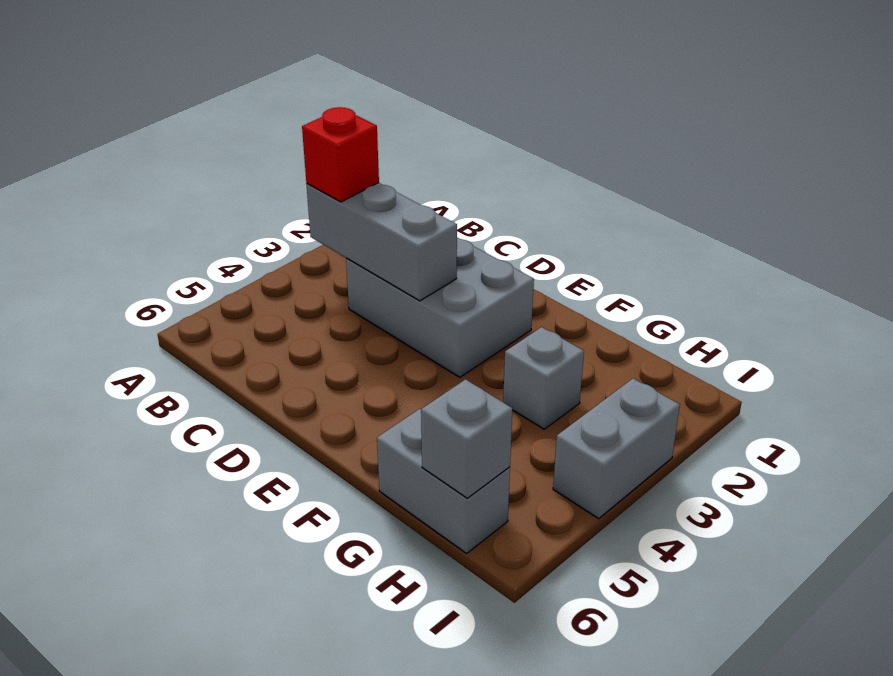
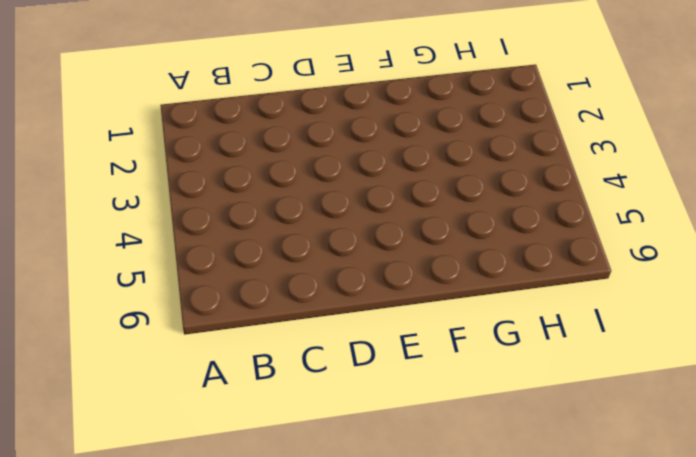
none -> grey 2x3 brick [346,238,534,377]
none -> grey 1x1 brick [503,327,584,429]

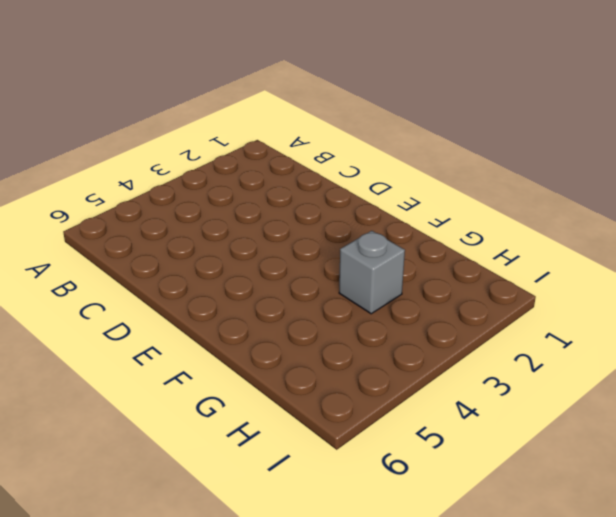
none -> grey 2x3 brick [346,238,534,377]
none -> grey 1x2 brick [377,409,510,553]

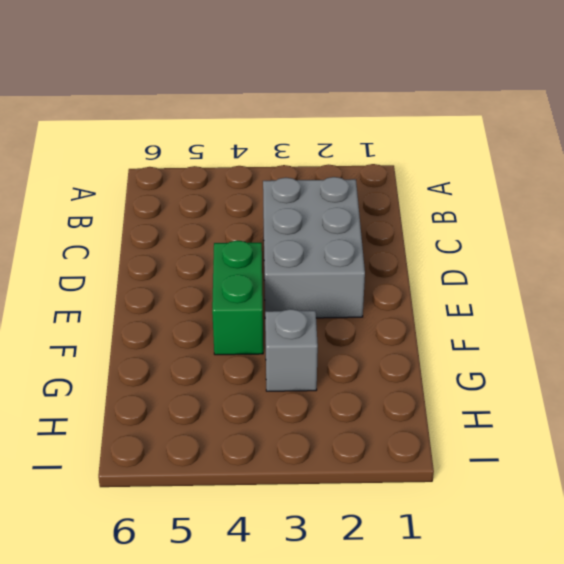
green 1x2 brick [212,241,263,355] -> none
none -> grey 1x2 brick [377,409,510,553]
none -> grey 1x2 brick [553,378,680,519]

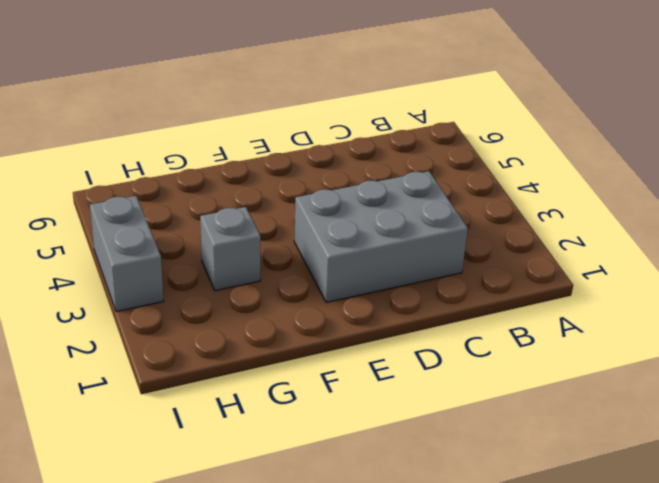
none -> grey 1x2 brick [377,409,510,553]
none -> grey 1x3 brick [306,183,457,301]

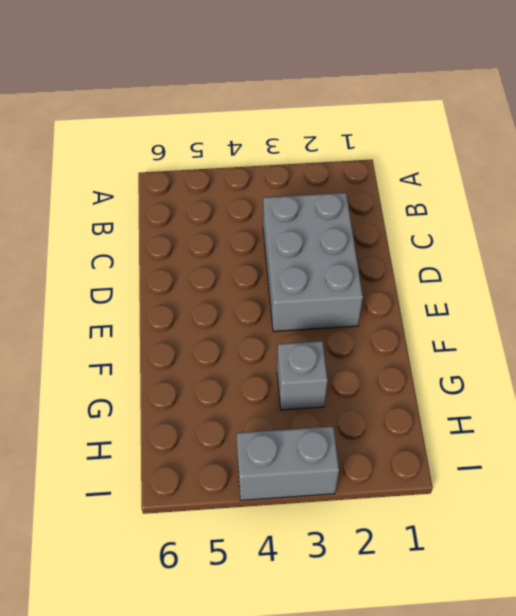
none -> grey 1x2 brick [377,409,510,553]
none -> grey 1x3 brick [306,183,457,301]

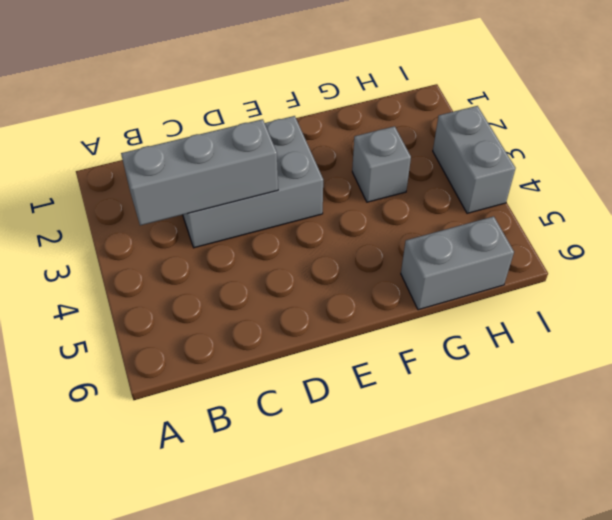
none -> grey 1x1 brick [421,379,513,498]
none -> red 1x1 brick [302,107,379,202]

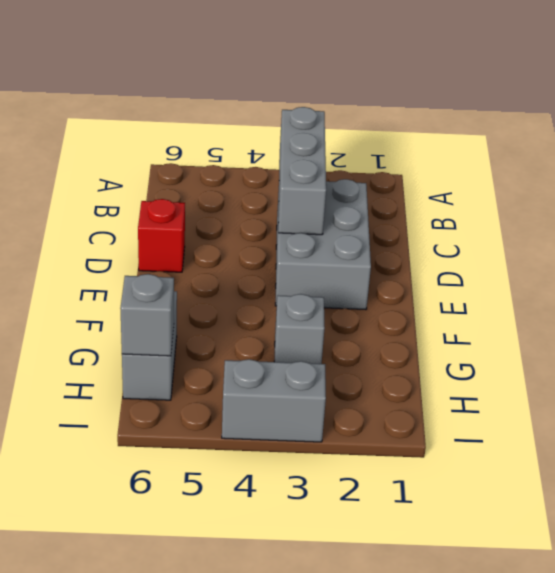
red 1x1 brick [138,199,185,272] -> red 1x1 brick moved to [302,107,379,202]

